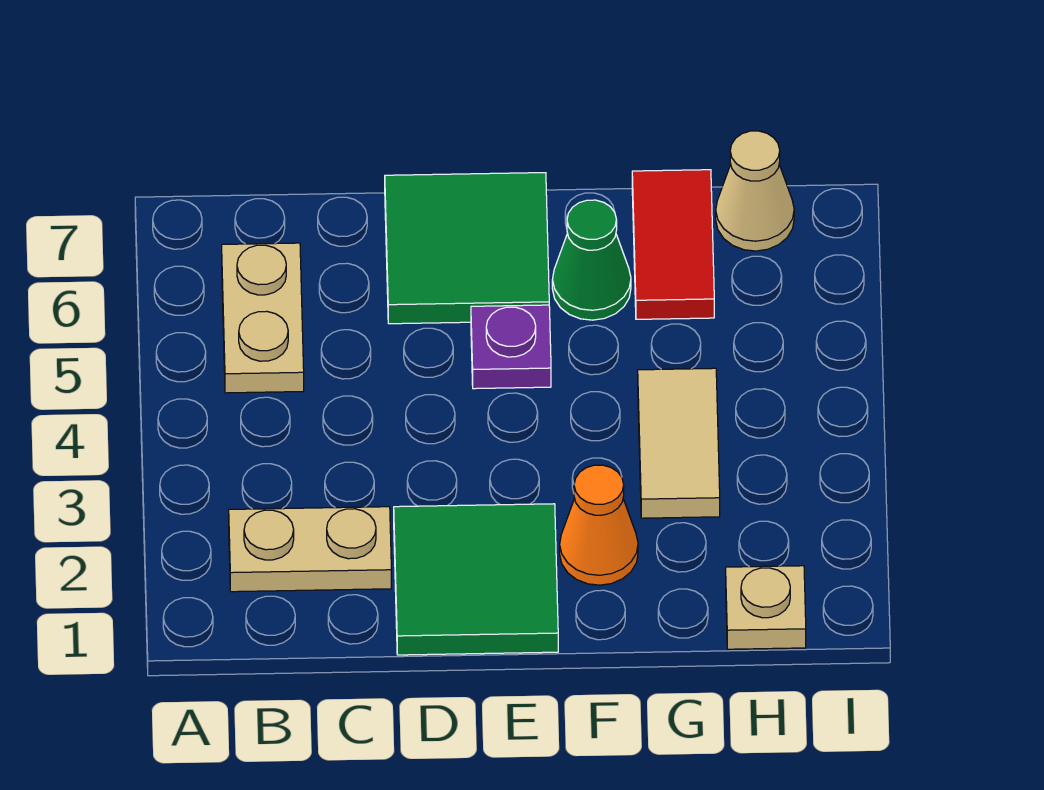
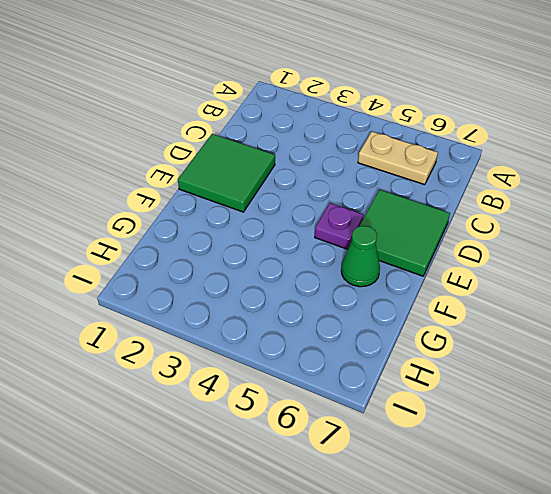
none -> tan 1x2 plate [229,507,391,592]
none -> orange 1x1 cone [560,465,638,585]

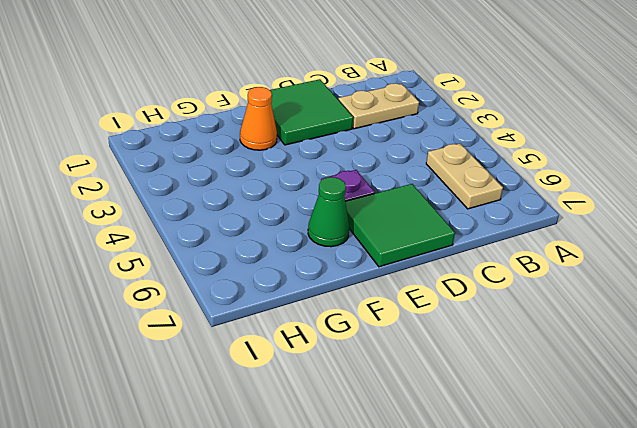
none -> tan 1x2 tile [638,368,720,518]
none -> red 1x2 tile [632,170,714,319]

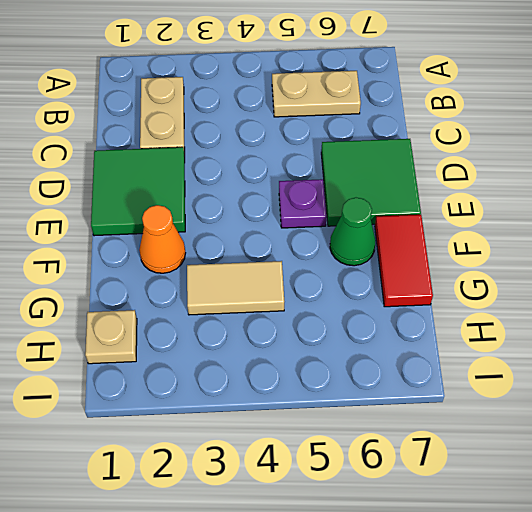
red 1x2 tile [375,215,433,307] -> red 1x2 tile turned to [632,170,714,319]
none -> tan 1x1 cone [716,131,794,251]

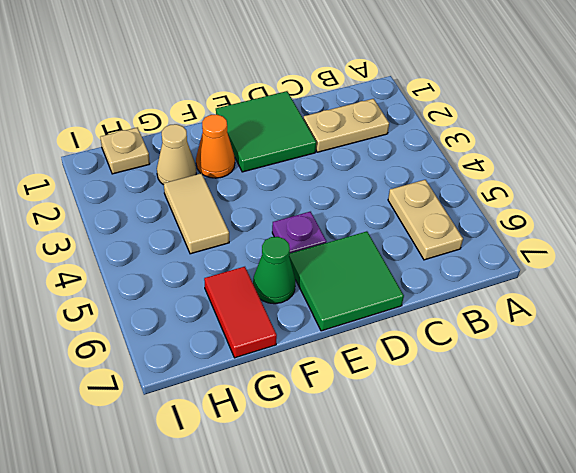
tan 1x1 cone [157,124,196,185] -> tan 1x1 cone moved to [716,131,794,251]

